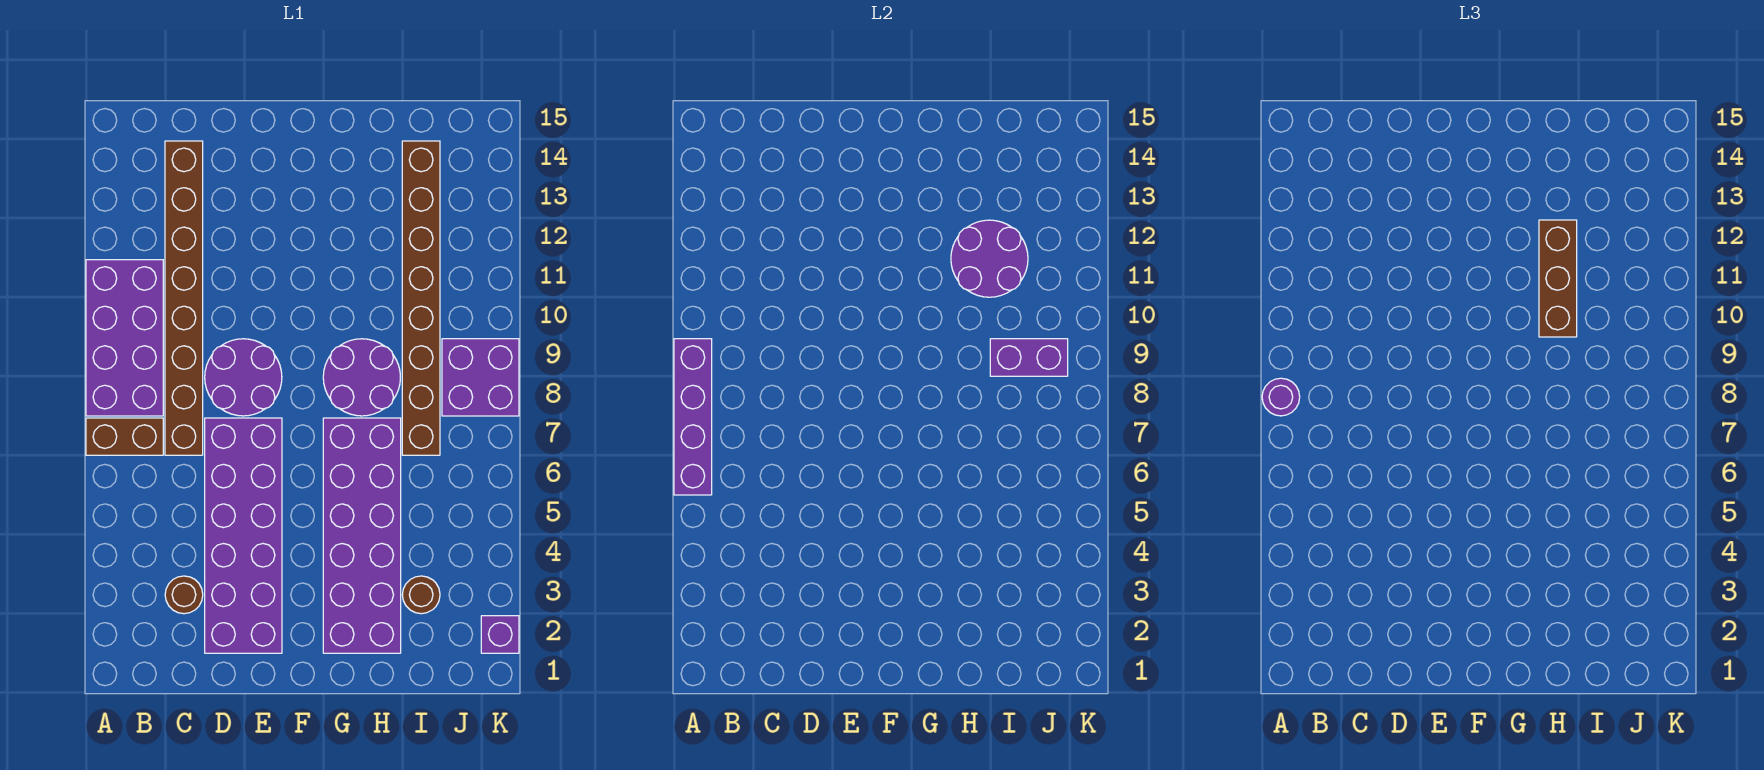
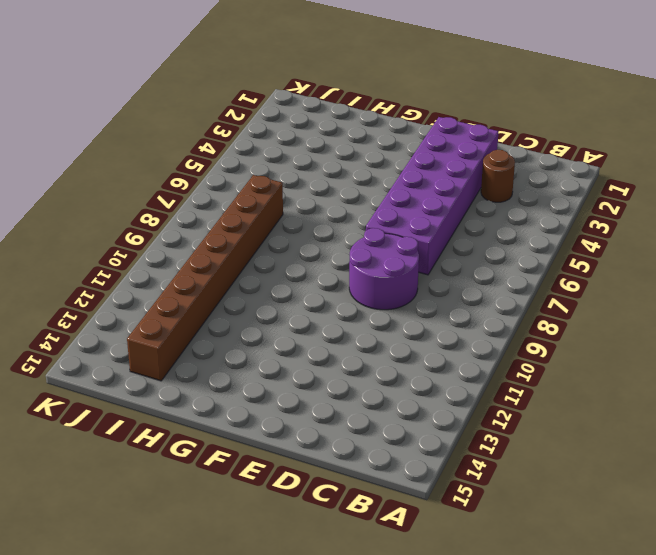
none -> brown 1x2 brick [86,418,163,455]
none -> purple 2x4 brick [86,260,163,416]
none -> brown 1x8 brick [165,141,203,455]

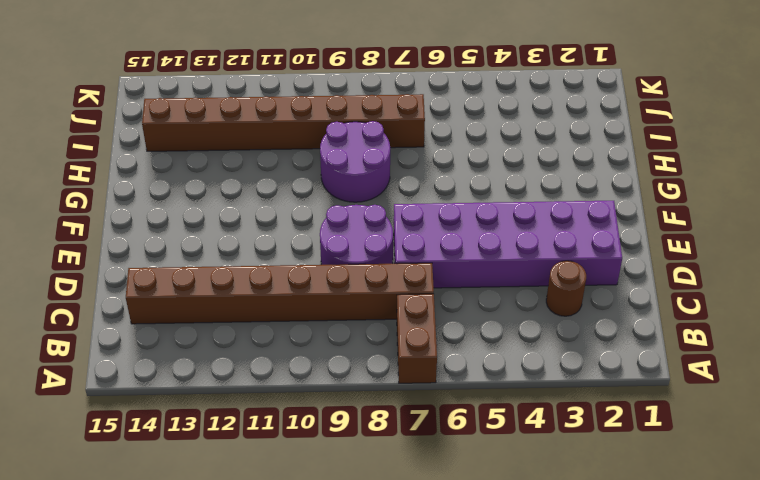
none -> purple 2x4 brick [86,260,163,416]
none -> purple 2x6 brick [323,418,401,653]
none -> brown 1x1 round brick [402,576,440,614]

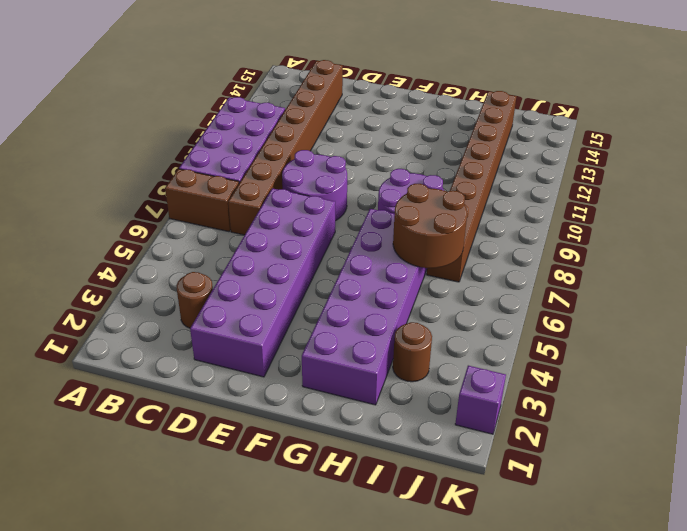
brown 2x2 round brick [393,184,467,268] -> none
none -> purple 2x2 brick [442,339,519,416]
none -> purple 1x4 brick [674,339,712,495]
none -> purple 2x2 round brick [951,220,1028,297]

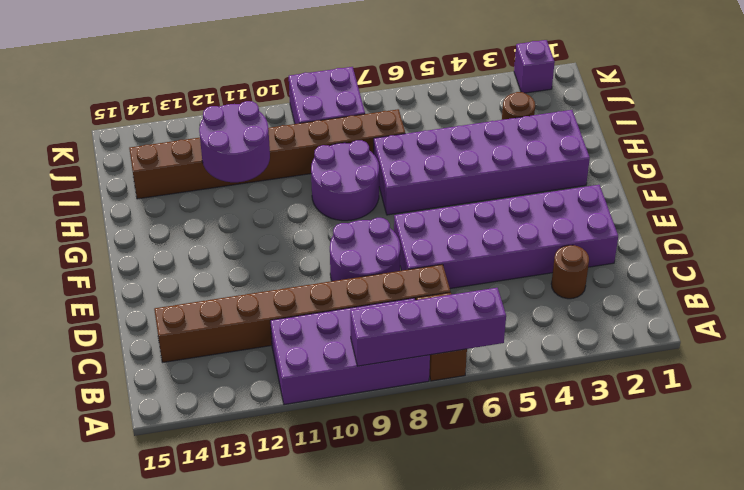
none -> purple 1x2 brick [990,339,1068,376]
none -> purple 1x1 round brick [1262,378,1300,416]
none -> brown 1x3 brick [1539,220,1577,337]

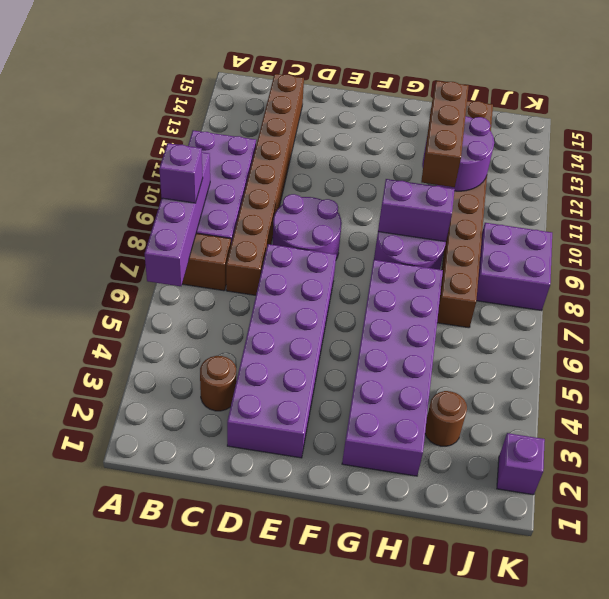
purple 1x1 brick [159,143,203,203] -> purple 1x1 round brick [1262,378,1300,416]
purple 1x2 brick [378,179,455,242] -> purple 1x2 brick moved to [990,339,1068,376]

